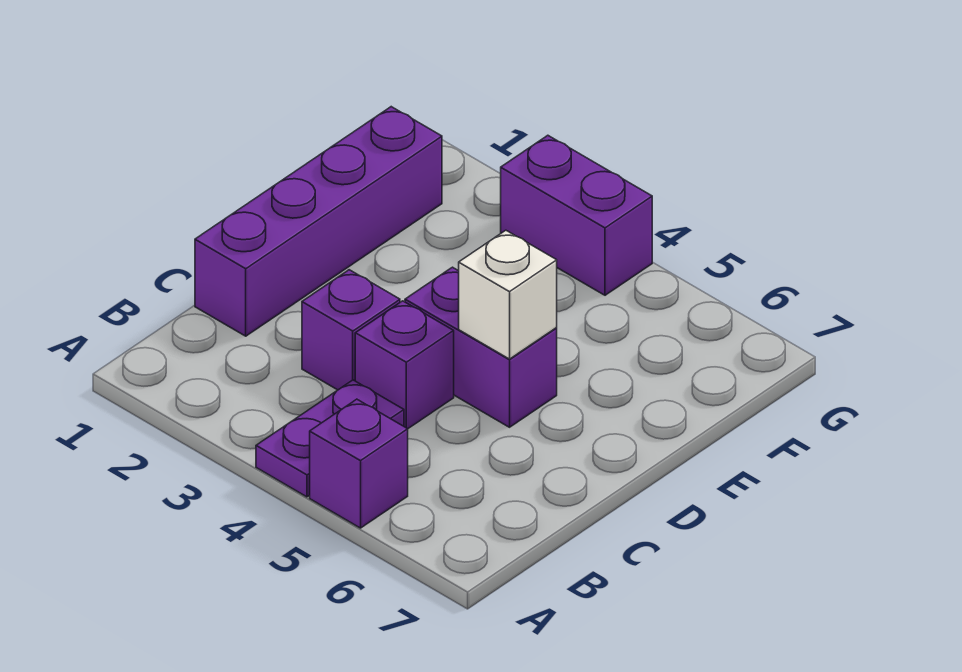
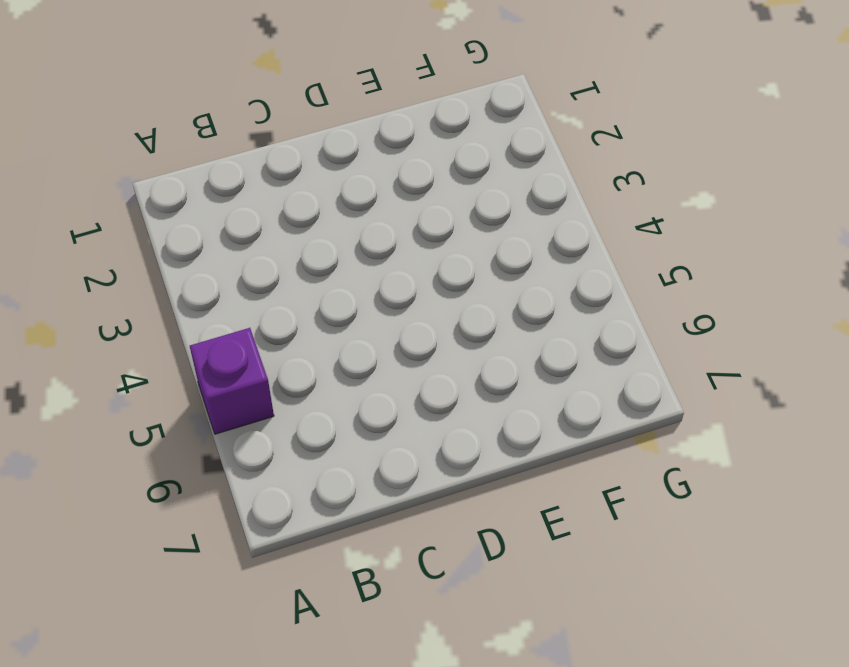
none -> purple 1x2 plate [256,380,404,497]
none -> purple 1x4 brick [195,107,442,336]

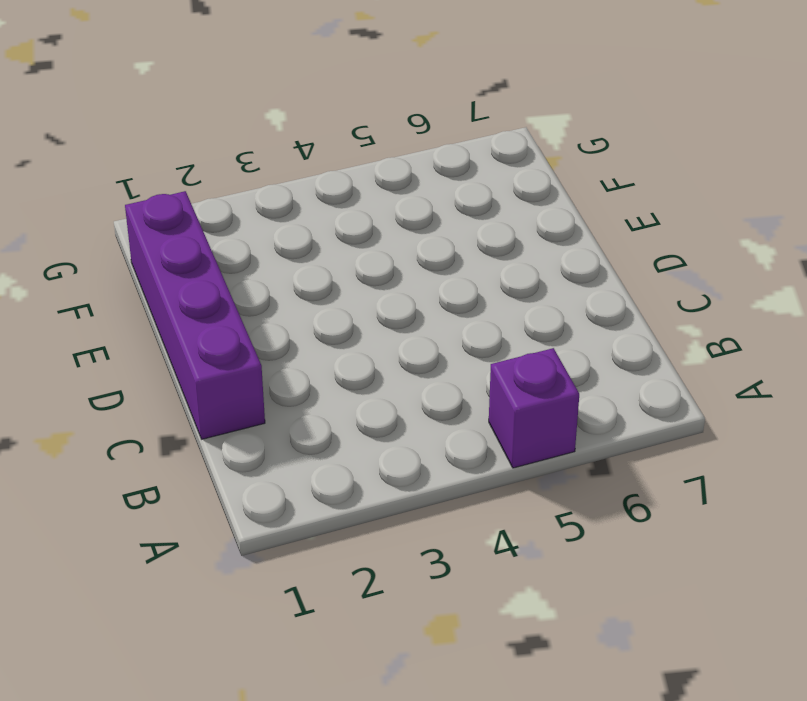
none -> purple 1x2 plate [256,380,404,497]
none -> purple 1x1 brick [302,270,400,390]

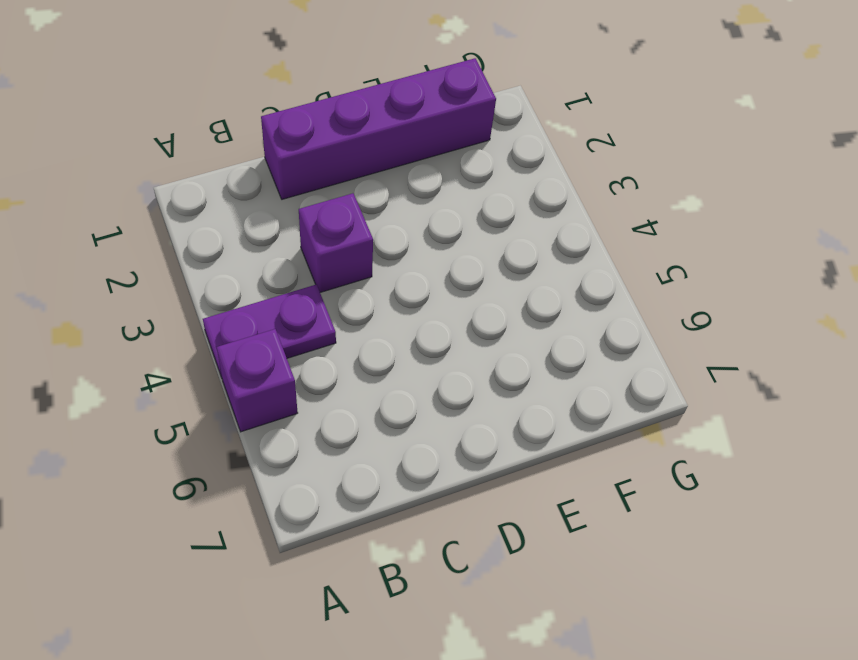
none -> purple 1x1 brick [355,301,454,429]
none -> purple 1x2 brick [405,267,557,427]

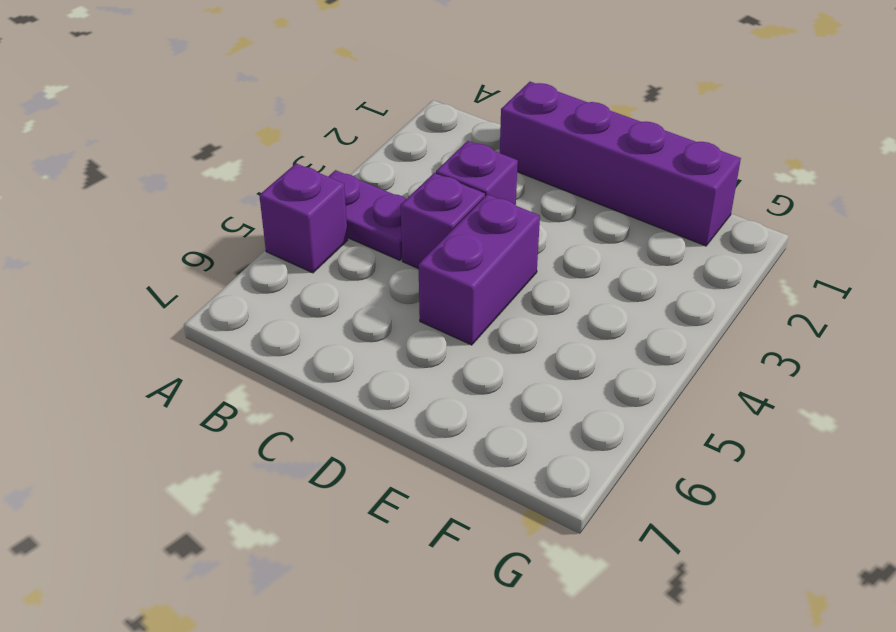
none -> purple 1x2 brick [501,135,652,295]
none -> white 1x1 brick [459,230,557,359]

